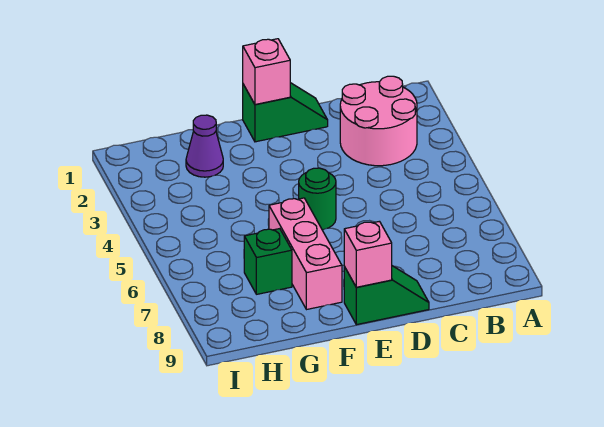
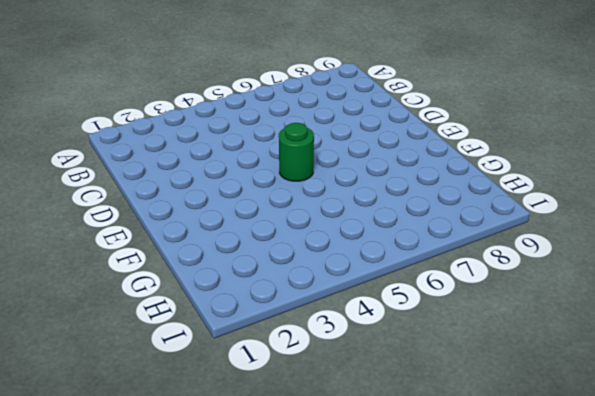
none -> pink 2x2 round brick [340,76,417,166]
none -> green 1x2 slope [243,83,328,142]

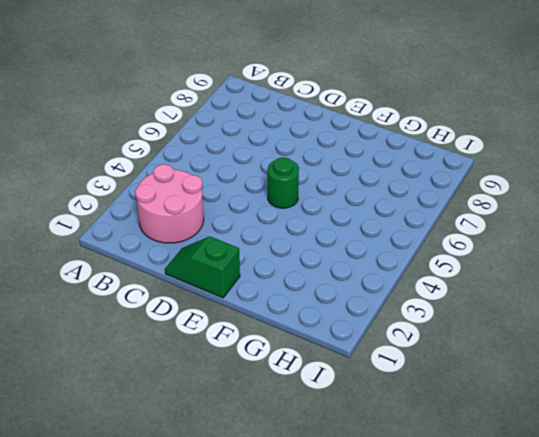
none -> green 1x2 slope [344,266,429,325]
none -> pink 1x3 brick [269,198,342,310]

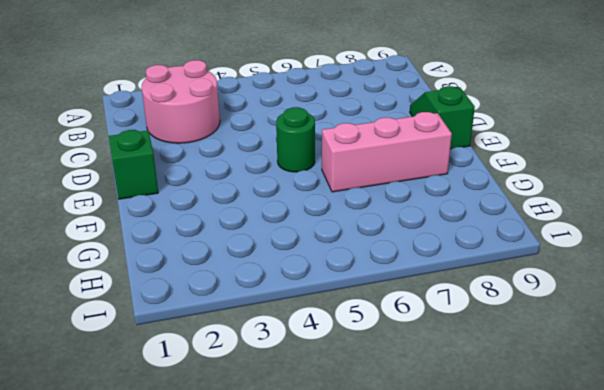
none -> purple 1x1 cone [186,115,223,177]
none -> green 1x1 brick [244,229,292,294]

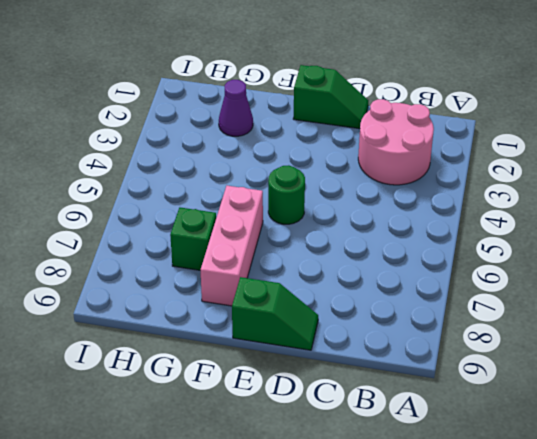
none -> pink 1x1 brick [243,39,290,104]
none -> pink 1x1 brick [344,221,392,287]

